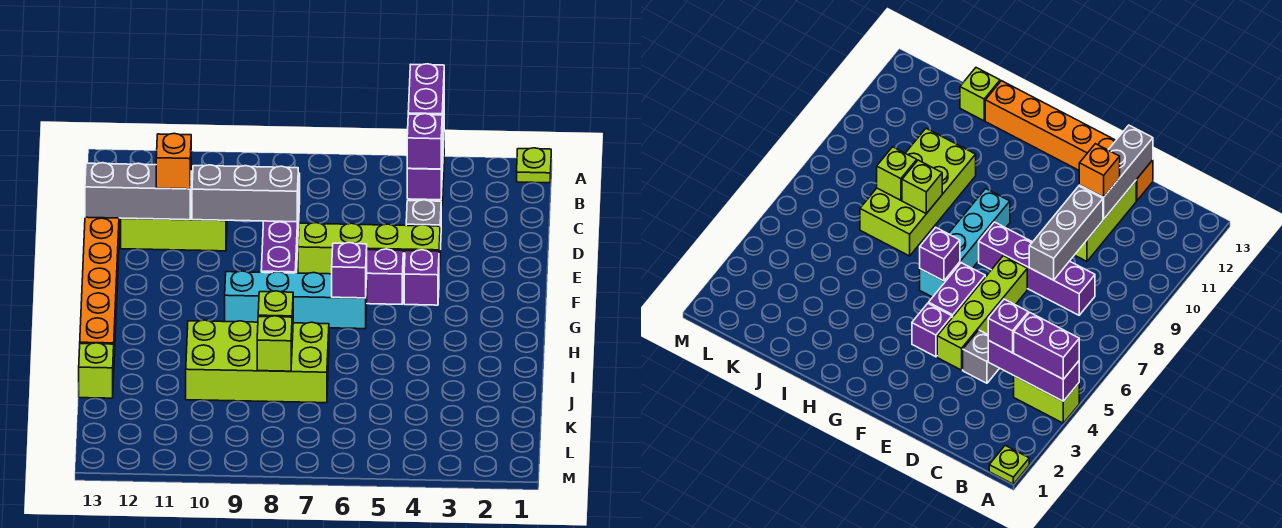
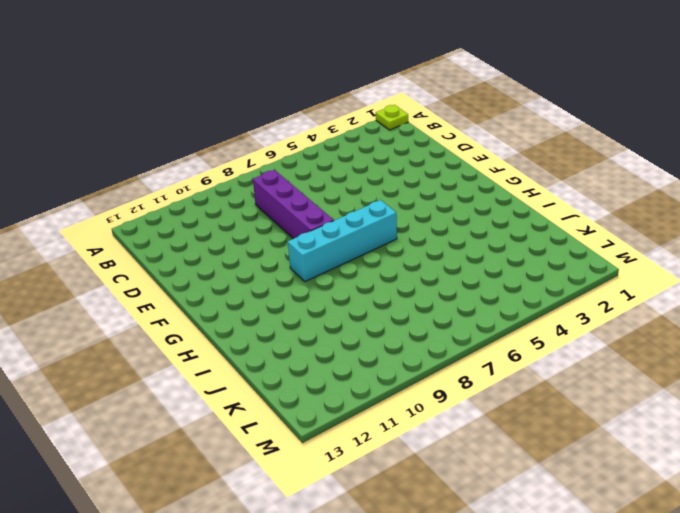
none -> lime 1x2 brick [1014,376,1079,423]
none -> grey 1x1 brick [406,200,441,249]
none -> lime 1x3 brick [121,196,227,251]

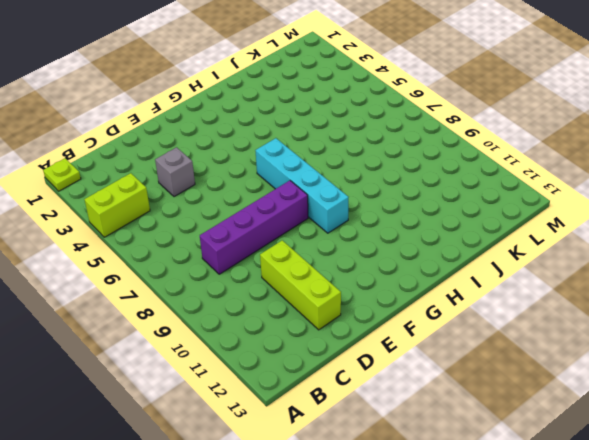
none -> orange 1x6 brick [80,217,120,356]
none -> lime 1x4 brick [298,223,440,280]
none -> purple 1x1 brick [404,250,439,305]

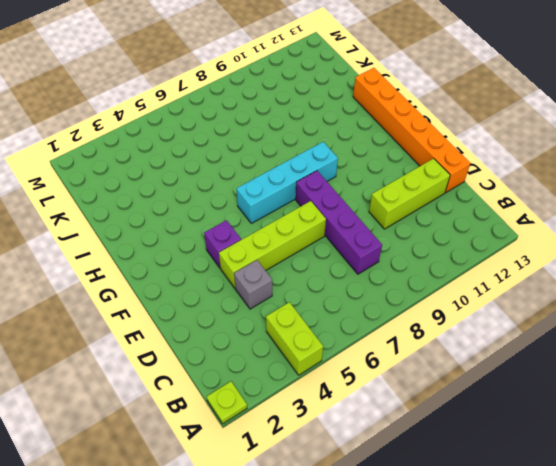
none -> purple 1x2 brick [367,249,403,304]
none -> lime 2x4 brick [186,320,329,403]
none -> lime 1x1 brick [79,343,114,398]

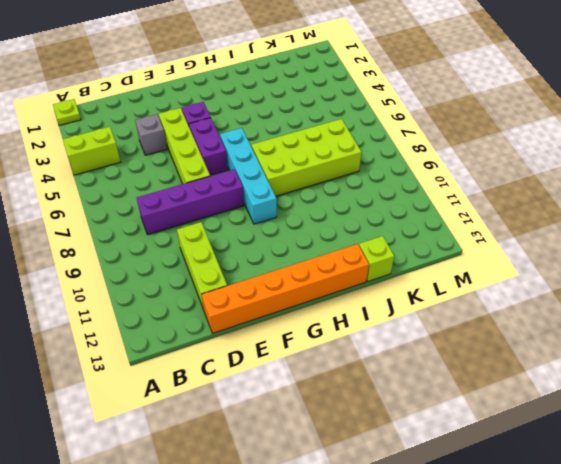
lime 2x4 brick [251,119,361,196] -> lime 2x4 brick turned to [186,320,329,403]
none -> purple 1x3 brick [407,117,444,200]
none -> grey 1x3 brick [192,165,298,222]
none -> grey 1x3 brick [85,163,191,220]

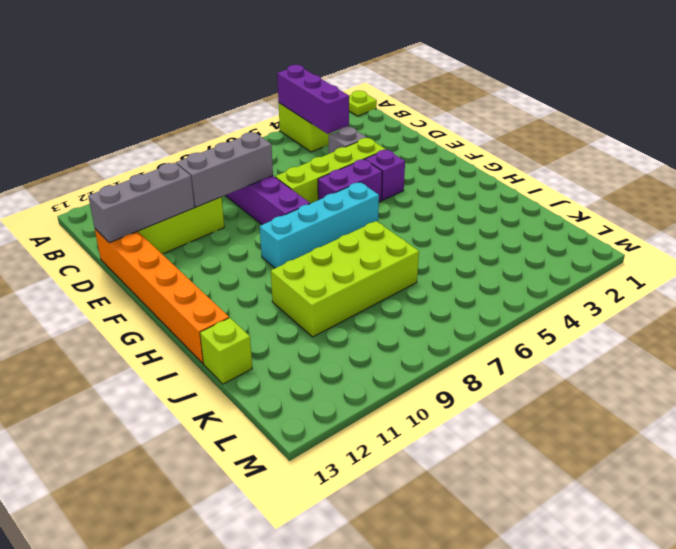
none -> purple 1x1 brick [332,243,367,298]
none -> lime 1x1 brick [258,291,293,340]
none -> lime 1x1 brick [257,316,292,371]

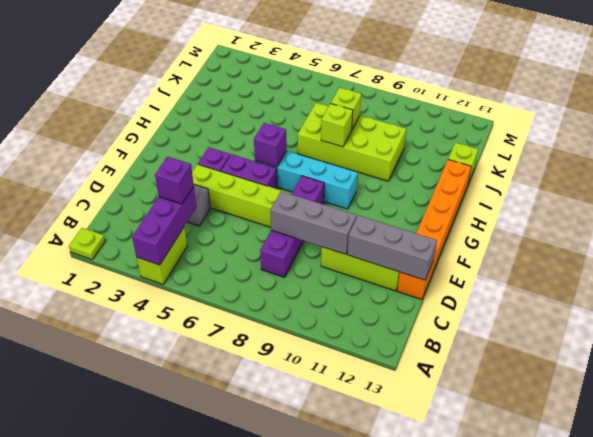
none -> purple 1x2 brick [408,64,444,141]
none -> orange 1x1 brick [156,133,191,189]

